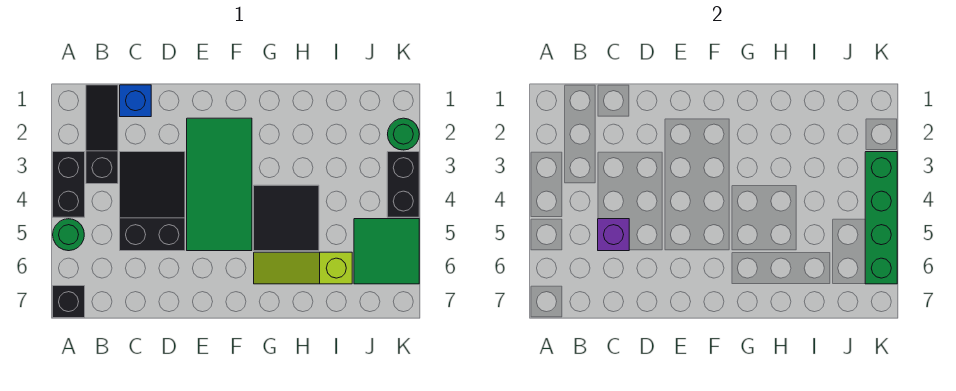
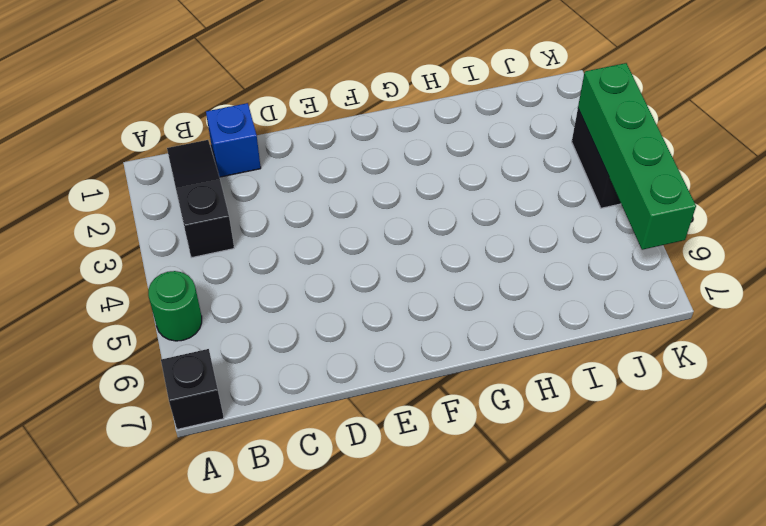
none -> black 1x2 brick [53,152,85,217]
none -> black 2x3 slope [120,152,185,251]
none -> green 2x4 tile [187,118,252,251]

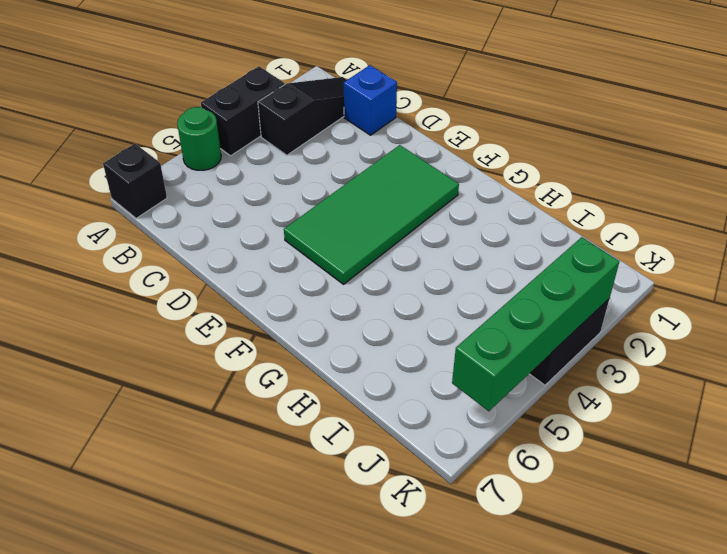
none -> black 2x3 slope [120,152,185,251]
none -> black 2x2 tile [254,185,319,251]
none -> lime 1x3 slope [254,252,352,284]

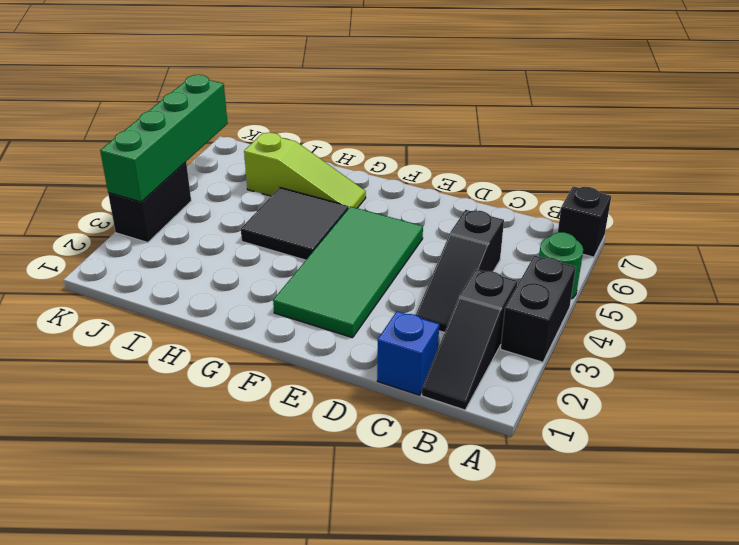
black 1x3 slope [416,210,504,333] -> black 2x3 slope [120,152,185,251]
none -> green 2x2 tile [354,219,419,284]
none -> green 1x1 round brick [388,118,419,150]
none -> purple 1x1 brick [598,219,629,251]

